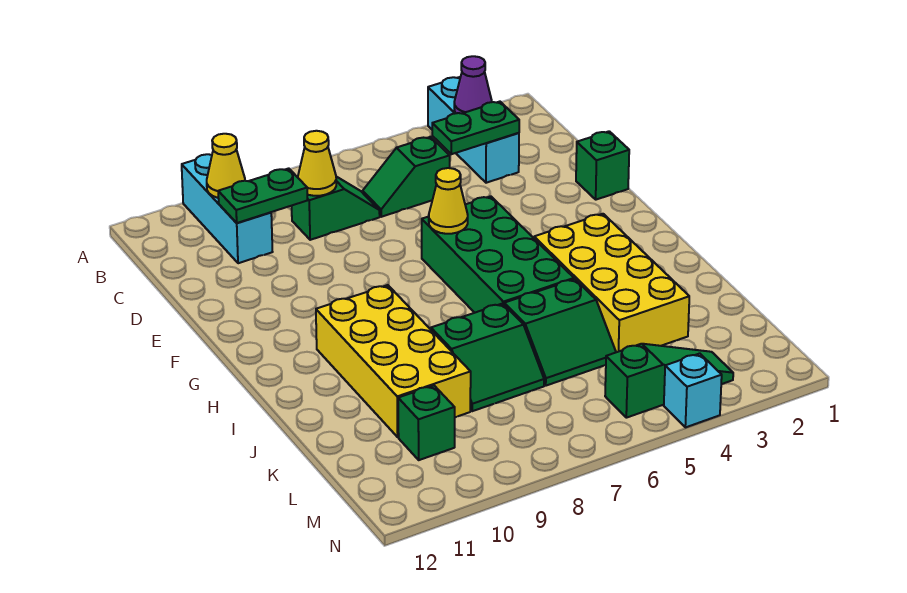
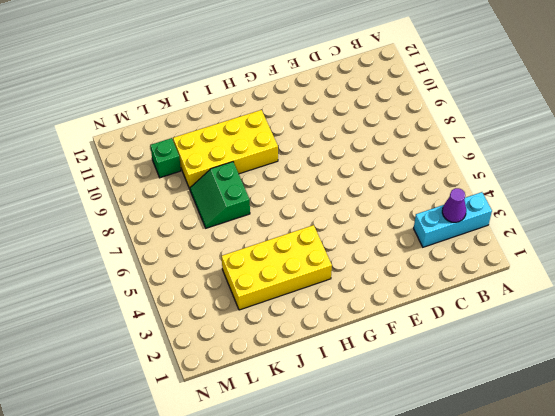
none -> cyan 1x3 brick [182,154,272,263]
none -> green 1x2 slope [363,137,450,217]
none -> green 1x2 slope [292,177,380,240]

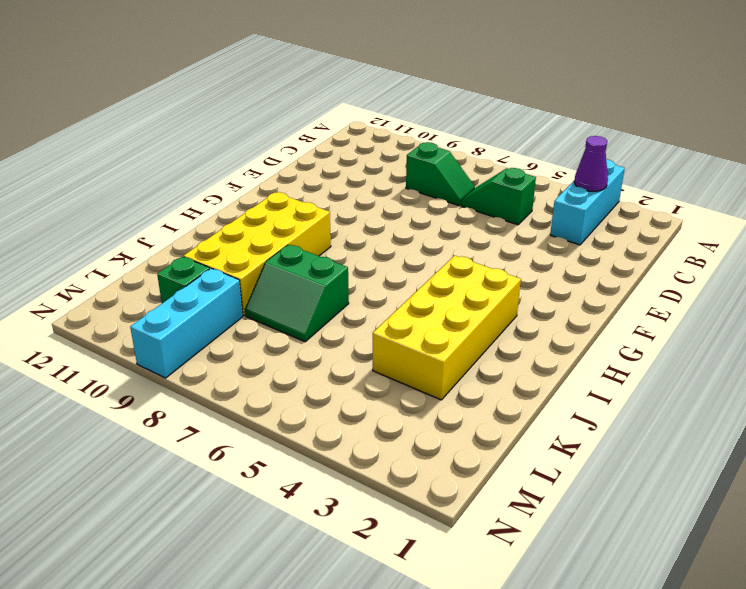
cyan 1x3 brick [130,268,243,378] -> cyan 1x3 brick moved to [182,154,272,263]
none -> green 1x1 brick [576,131,629,200]
none -> green 2x4 brick [422,196,574,313]
none -> green 2x2 slope [504,279,616,386]

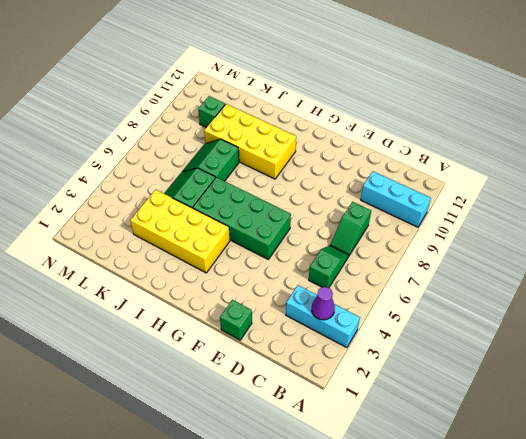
none -> green 1x3 slope [605,344,733,418]
none -> cyan 1x1 brick [664,353,722,427]
none -> yellow 1x1 cone [207,134,245,198]

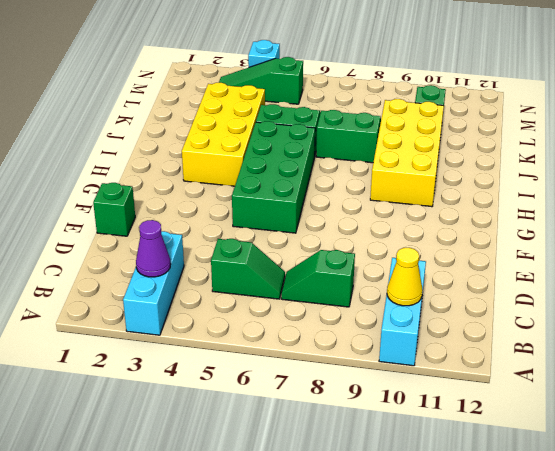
none -> green 1x2 plate [432,102,519,154]
none -> yellow 1x1 cone [298,131,336,196]
none -> green 1x2 plate [218,168,308,223]

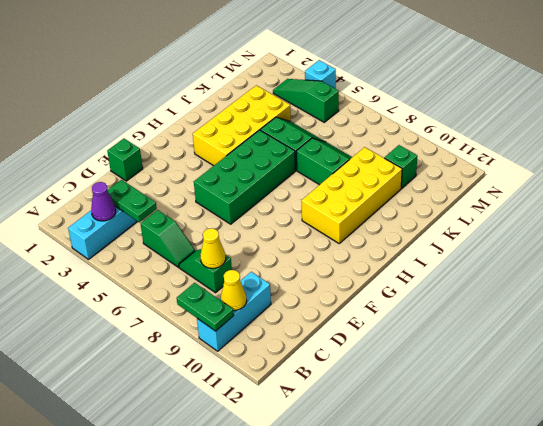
green 1x2 plate [177,283,234,331] -> green 1x2 plate moved to [218,168,308,223]
none -> yellow 1x1 cone [429,168,468,234]

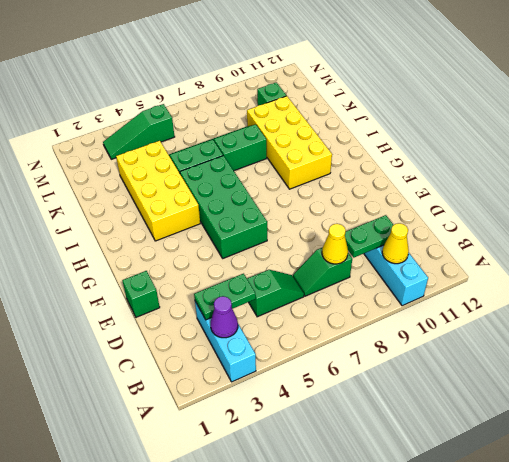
none -> cyan 1x1 brick [664,353,722,427]
none -> yellow 1x1 cone [429,168,468,234]

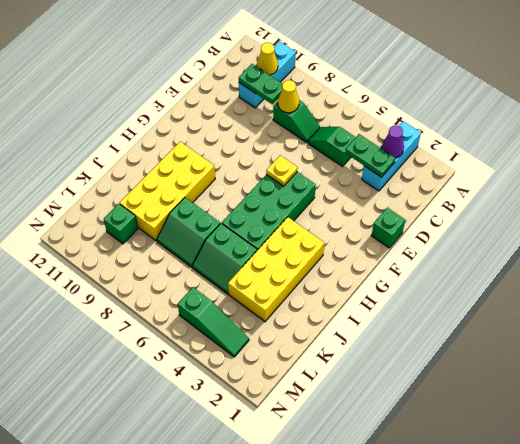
yellow 1x1 plate [266,155,298,186] -> yellow 1x1 cone [429,168,468,234]
none -> cyan 1x1 brick [664,353,722,427]

